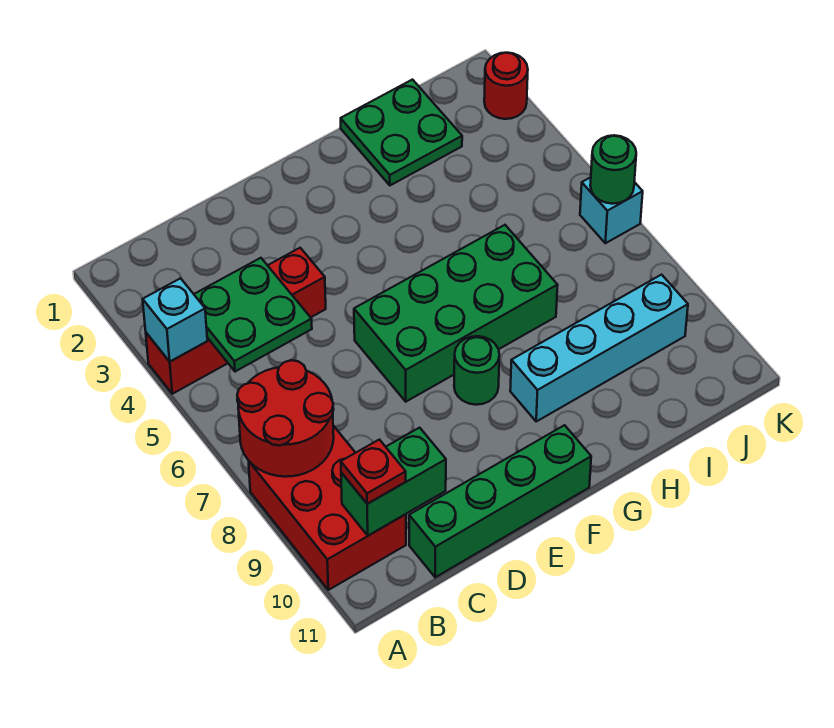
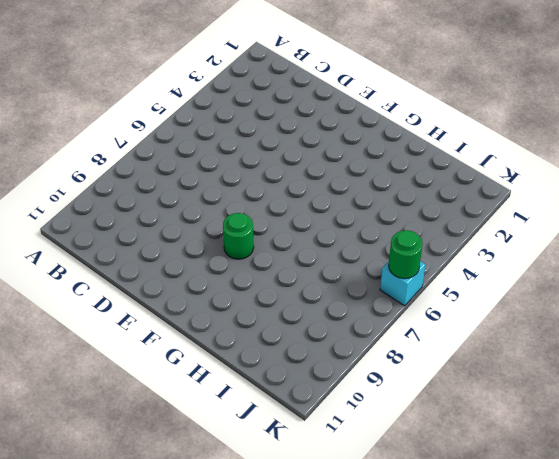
none -> red 1x4 brick [146,248,326,394]
none -> red 2x3 brick [249,426,406,590]
none -> green 1x4 brick [409,425,591,577]

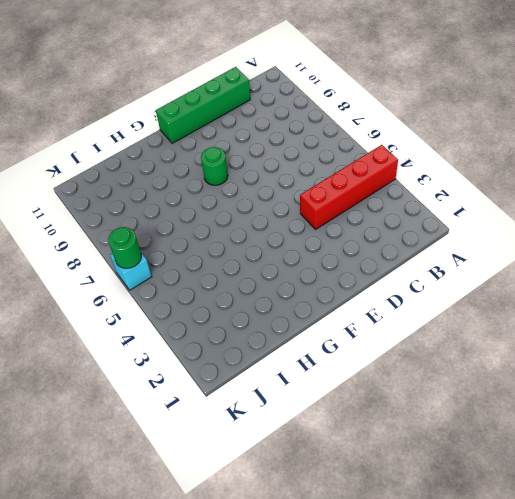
none -> red 2x3 brick [249,426,406,590]
none -> green 2x4 brick [354,225,558,402]
none -> cyan 1x4 brick [510,275,688,421]

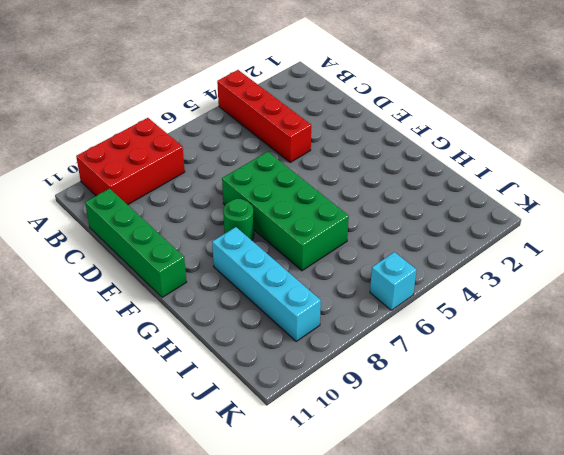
none -> green 2x2 plate [341,80,462,185]
none -> red 1x1 round brick [484,53,528,119]
none -> cyan 1x1 brick [143,278,207,362]

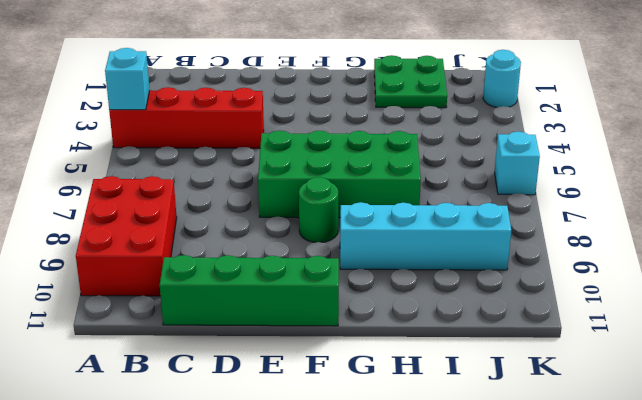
cyan 1x1 round brick [483,50,521,107] -> red 1x1 round brick [484,53,528,119]
none -> red 2x2 round brick [237,360,334,477]
none -> green 2x2 plate [194,258,312,372]
none -> green 1x2 brick [341,428,446,536]

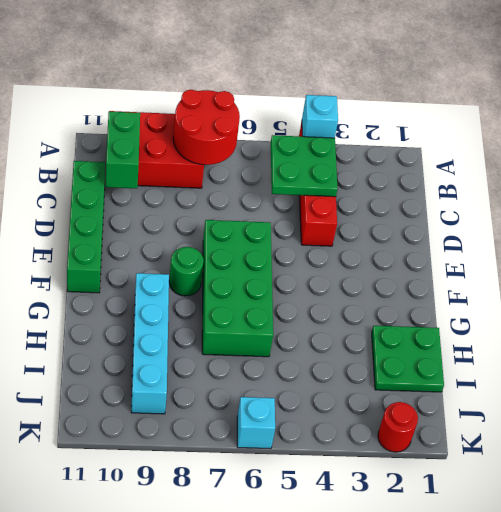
none -> green 1x1 round brick [590,135,636,204]
none -> red 1x1 plate [341,440,406,504]

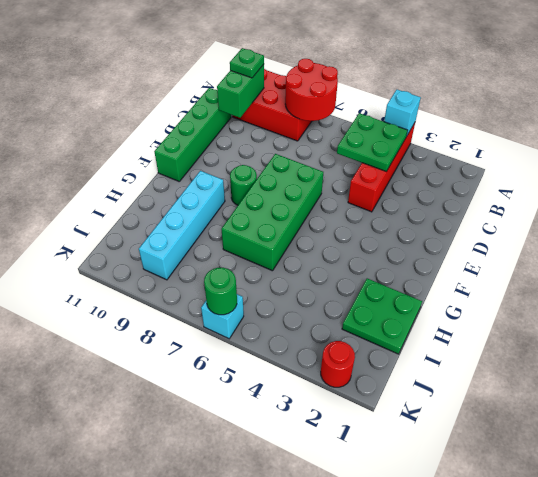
green 1x1 plate [230,48,264,78] -> red 1x1 plate [341,440,406,504]

